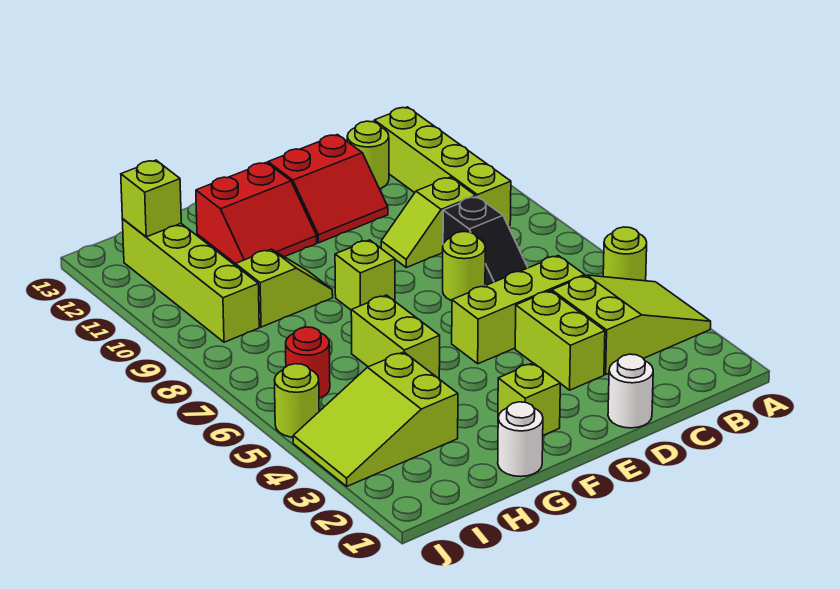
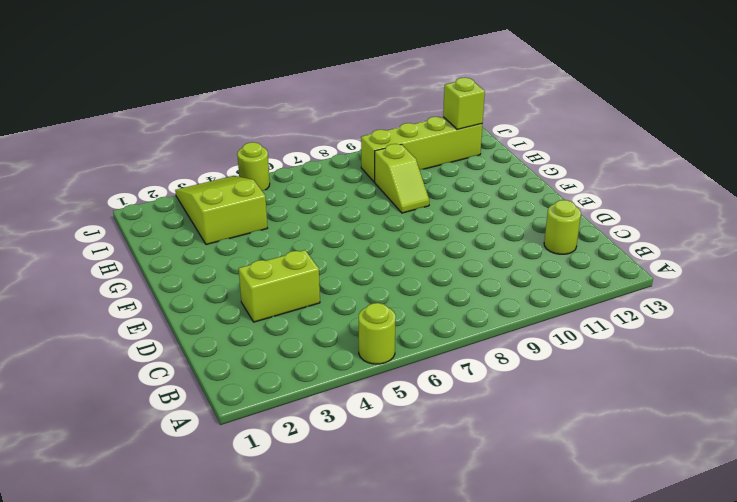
none -> lime 2x3 slope [552,275,711,374]
none -> lime 1x4 brick [374,107,511,226]
none -> lime 1x3 brick [452,256,585,364]

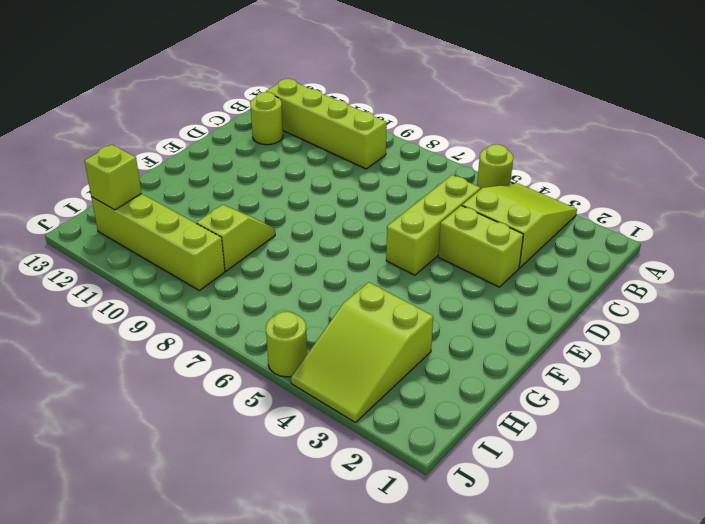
none -> black 1x2 slope [443,197,528,286]
none -> lime 1x2 slope [381,177,476,267]
none -> white 1x1 round brick [608,354,653,428]

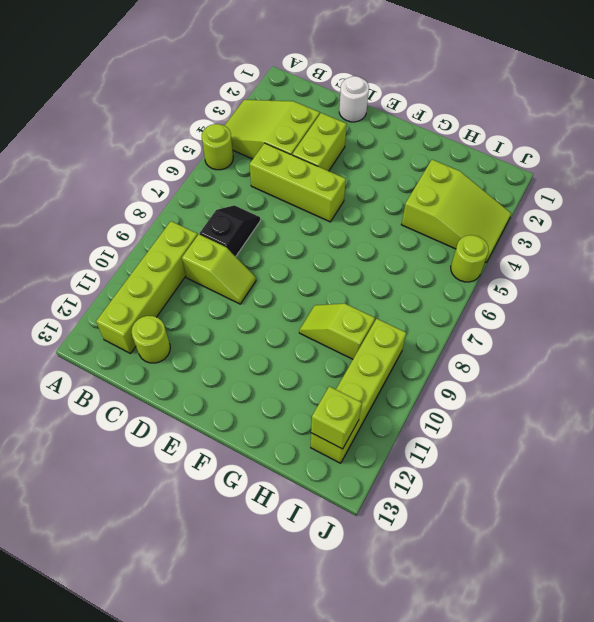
none -> lime 1x1 round brick [443,232,485,301]
none -> red 2x2 slope [268,135,388,243]
none -> lime 1x1 brick [498,363,560,435]

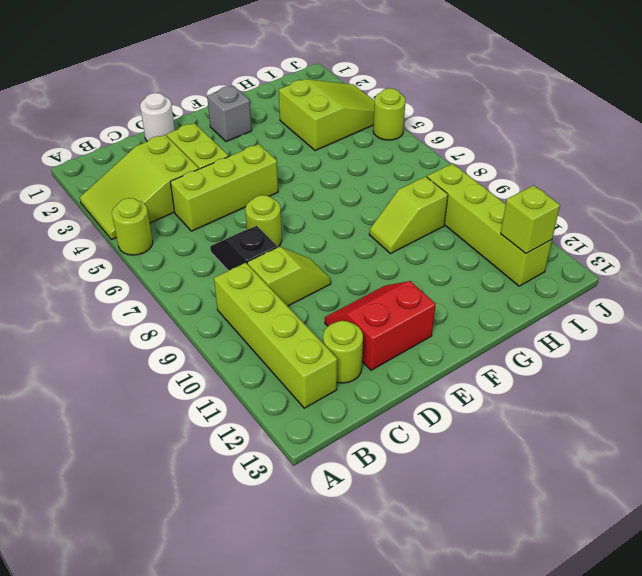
grey 1x1 brick [207,86,252,142] -> lime 1x1 brick [498,363,560,435]
none -> lime 1x1 brick [335,240,395,310]
none -> red 2x2 slope [196,162,317,264]
none -> white 1x1 round brick [498,402,543,477]

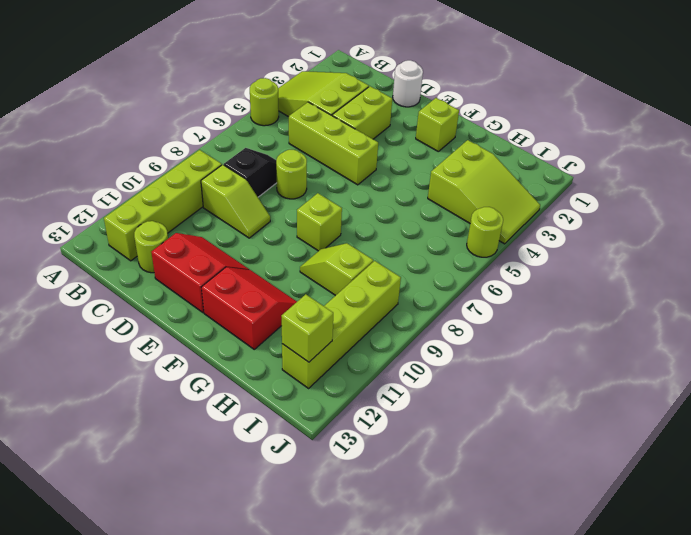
none -> white 1x1 round brick [498,402,543,477]
none -> lime 1x2 brick [351,295,440,379]
none -> red 1x1 round brick [286,327,330,398]

